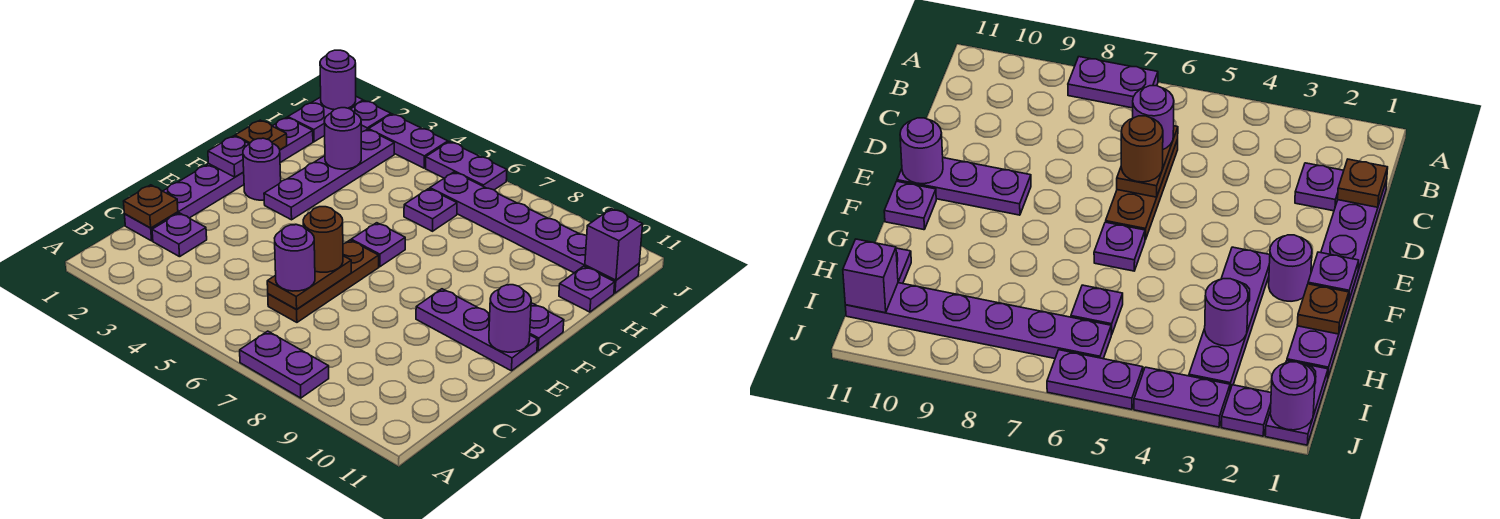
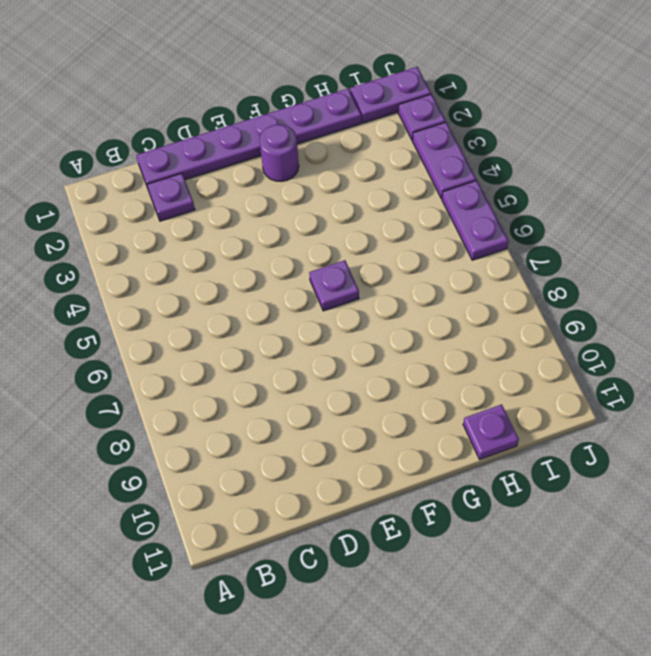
none -> purple 1x2 plate [240,331,329,398]
none -> brown 1x3 plate [268,240,379,322]
none -> purple 1x3 plate [416,289,538,371]

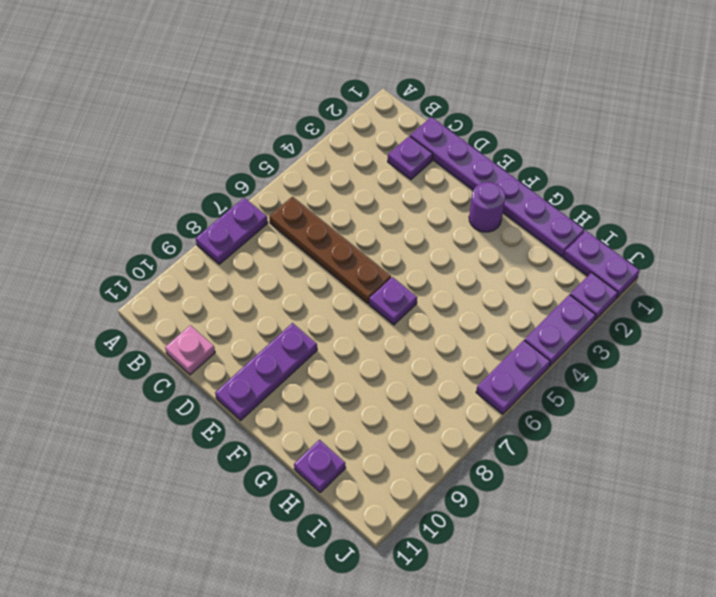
brown 1x4 plate [269,197,391,303] -> brown 1x3 plate [268,240,379,322]
pink 1x1 plate [165,325,215,375] -> none
none -> purple 1x4 plate [264,129,394,220]
none -> purple 1x1 plate [530,303,564,351]
none -> purple 1x1 plate [404,189,457,231]

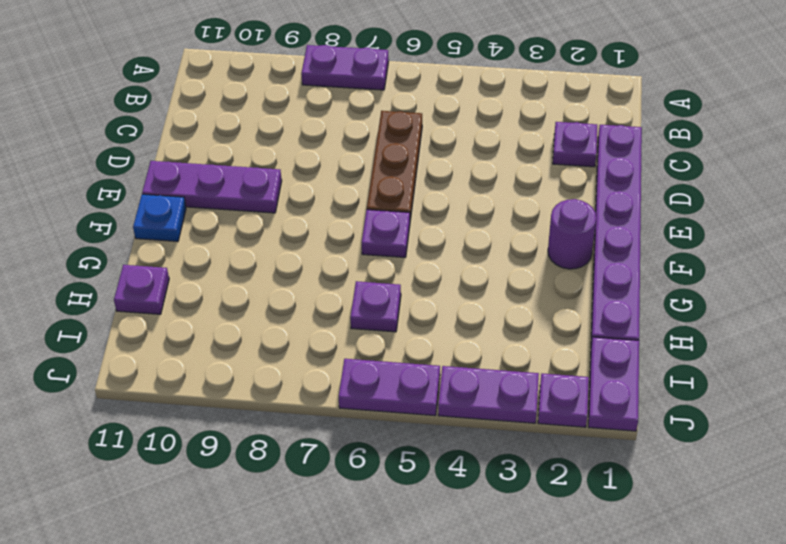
blue 1x1 plate [133,194,186,241] -> purple 1x1 plate [530,303,564,351]
none -> purple 1x4 plate [264,129,394,220]
none -> purple 1x6 plate [430,172,639,293]
none -> brown 1x1 plate [124,185,178,228]

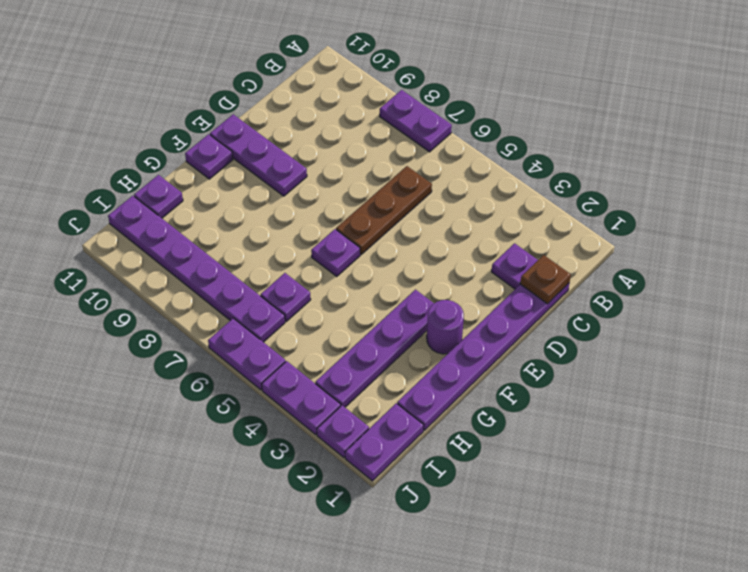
none -> brown 1x2 plate [267,256,351,309]
none -> purple 1x1 round brick [489,285,531,352]
none -> purple 1x1 plate [208,136,249,177]

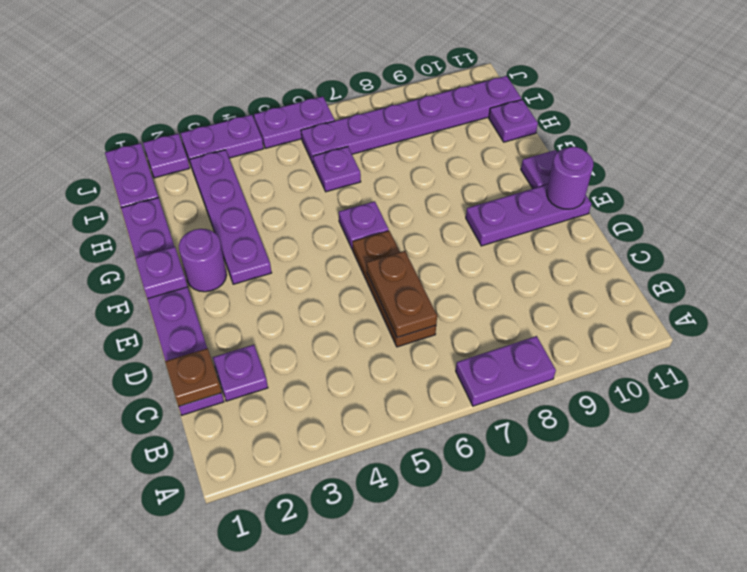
none -> brown 1x1 plate [235,120,287,150]
none -> purple 1x1 round brick [324,108,361,169]
none -> purple 1x1 brick [585,209,643,280]

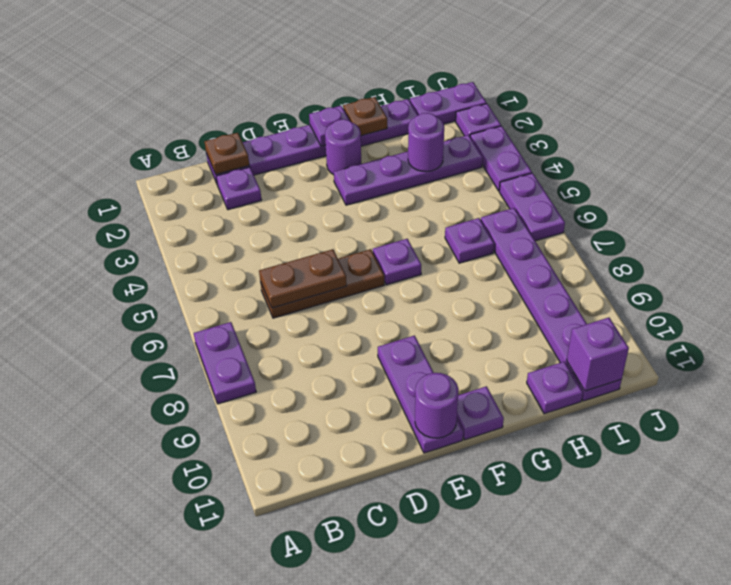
none -> purple 1x1 round brick [320,50,356,110]
none -> purple 1x1 round brick [275,225,315,291]
none -> brown 1x1 round brick [303,207,343,272]

